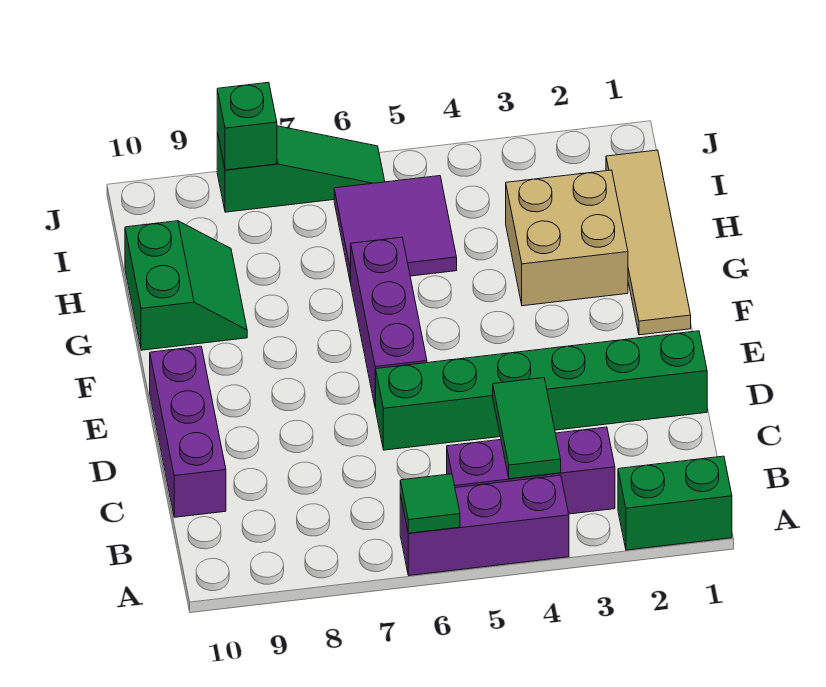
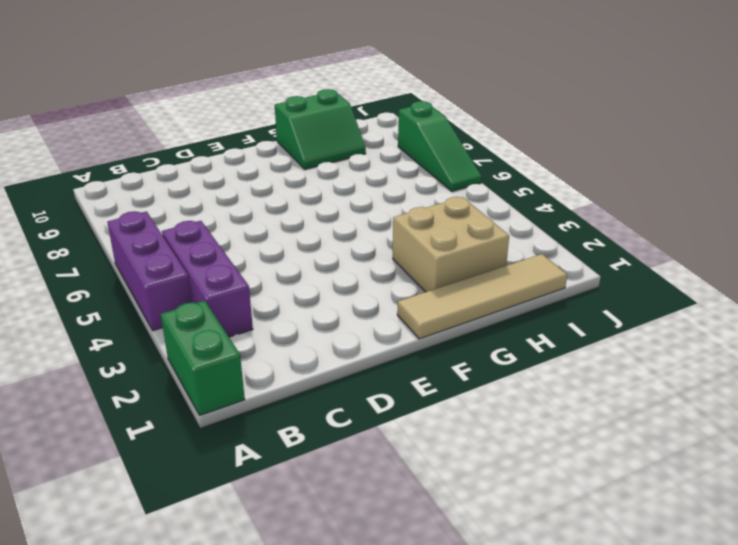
none -> purple 1x3 brick [150,346,226,517]
none -> green 1x6 brick [376,331,707,450]
none -> purple 1x3 brick [350,237,427,408]

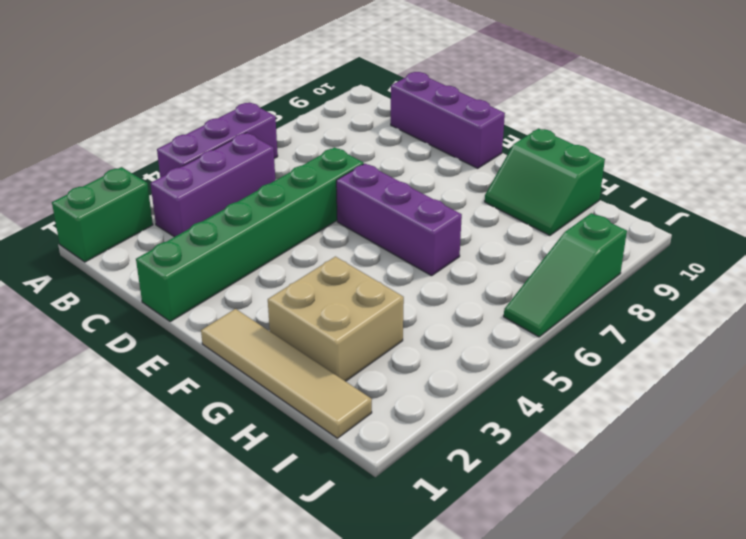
none -> purple 2x2 tile [334,176,457,283]
none -> green 1x1 tile [400,474,460,533]
none -> green 1x2 tile [493,378,561,479]

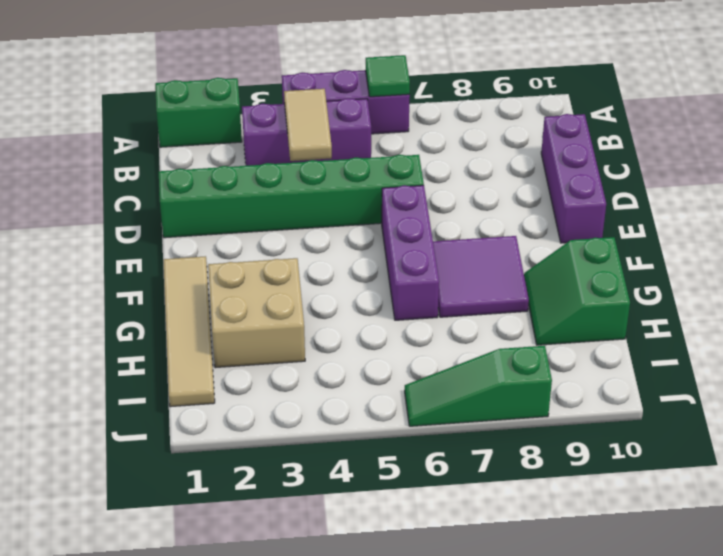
tan 1x2 tile [284,89,332,161] -> green 1x2 tile [493,378,561,479]
purple 2x2 tile [433,236,529,317] -> purple 2x2 tile moved to [334,176,457,283]
none -> green 1x1 brick [217,82,277,170]

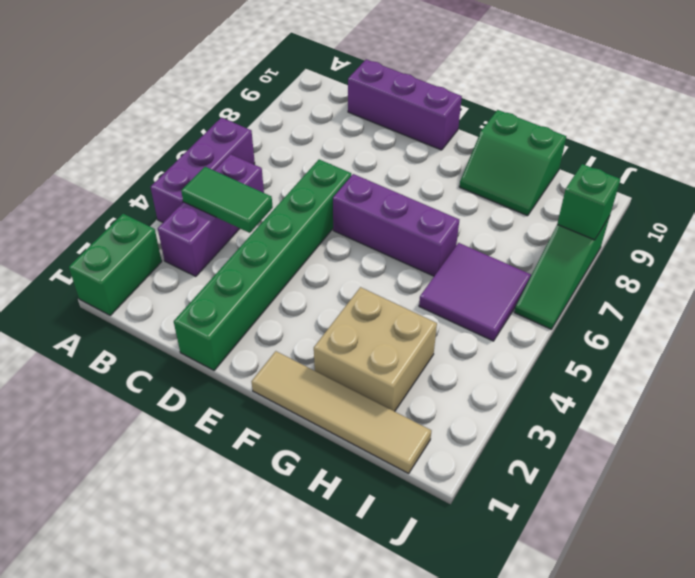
none -> green 1x1 tile [400,474,460,533]

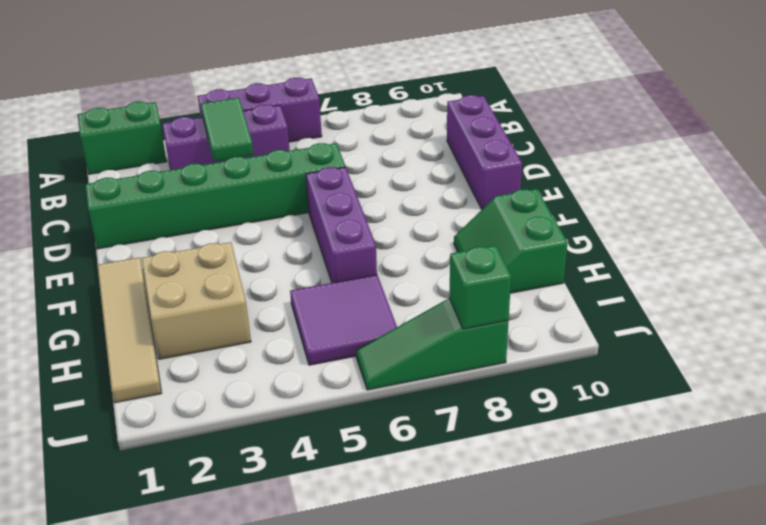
none -> green 1x1 tile [400,474,460,533]

